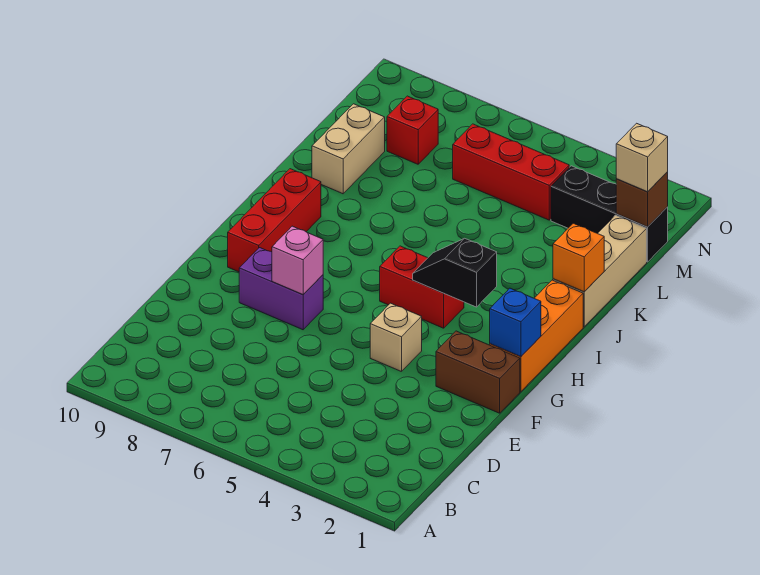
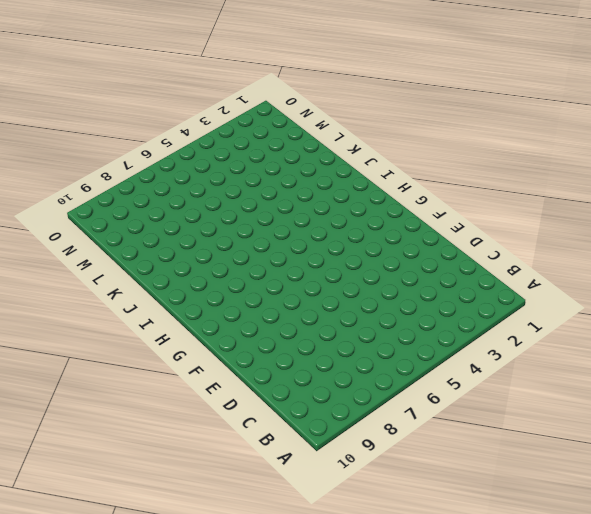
none -> brown 1x2 brick [436,331,520,413]
none -> tan 1x1 brick [370,303,422,372]
none -> purple 1x2 brick [239,248,323,330]

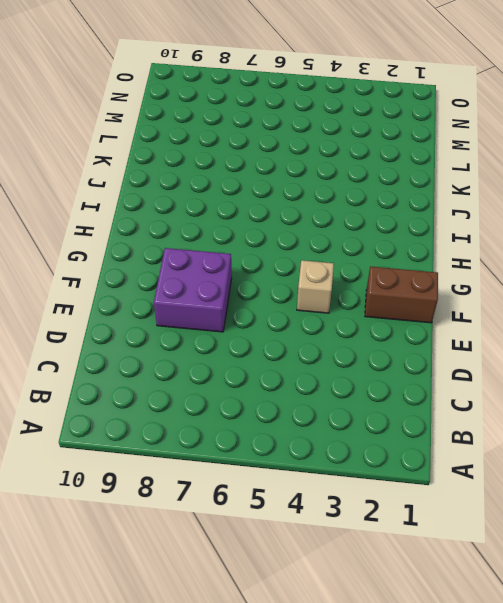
purple 2x2 brick [154,248,232,332] -> purple 1x2 brick [239,248,323,330]
none -> orange 1x3 brick [490,280,583,392]
none -> red 1x3 brick [228,169,321,272]
none -> red 1x2 brick [380,246,464,328]

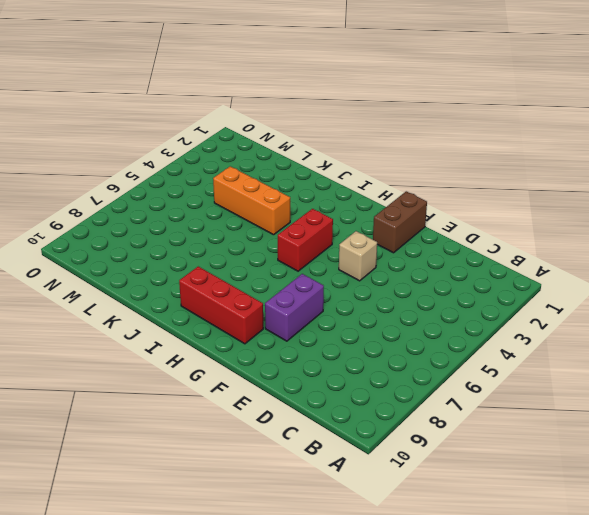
orange 1x3 brick [213,166,290,235] -> orange 1x3 brick moved to [490,280,583,392]
none -> tan 1x3 brick [553,215,647,327]
none -> tan 1x2 brick [312,104,385,194]
none -> black 1x3 brick [551,166,668,262]

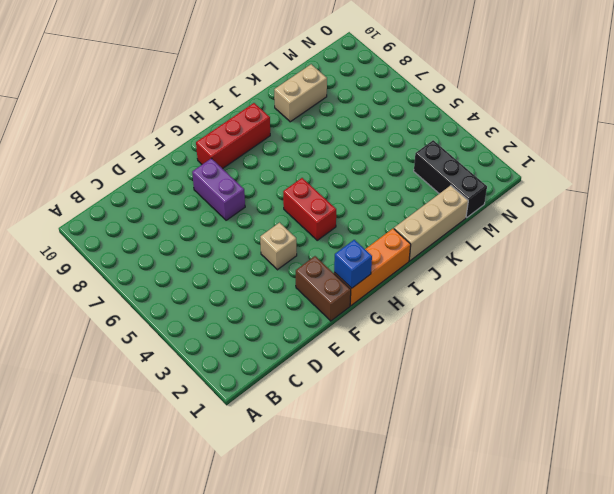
none -> red 1x3 brick [453,124,569,220]
none -> red 1x1 brick [387,96,438,164]
none -> pink 1x1 brick [272,226,323,295]

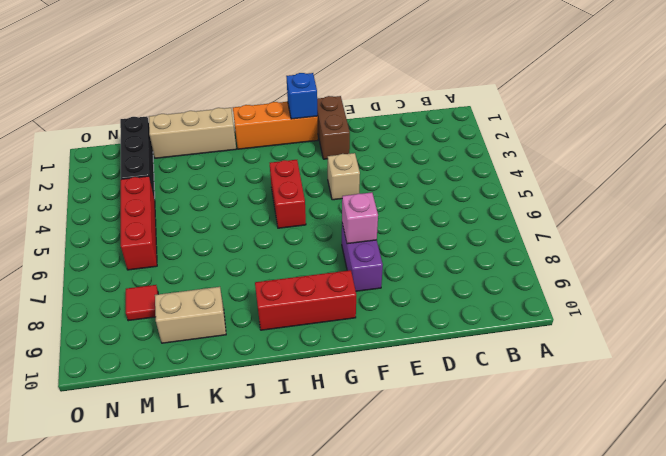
red 1x1 tile [126,285,158,321] -> red 1x1 brick [387,96,438,164]
none -> black 1x2 slope [413,238,497,307]
none -> orange 1x1 brick [553,223,604,292]
none -> brown 1x1 brick [616,172,668,227]

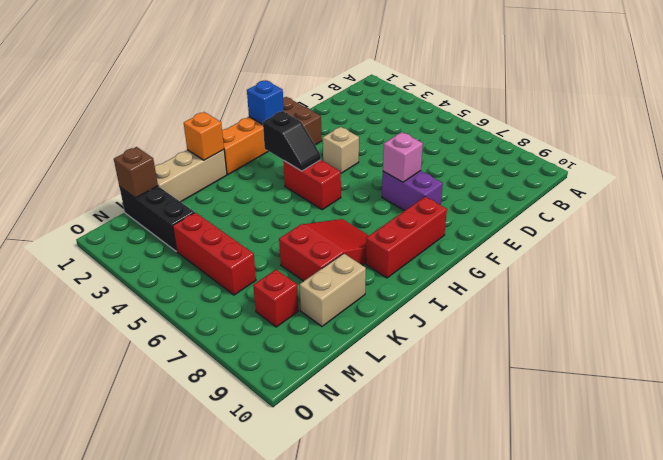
red 2x3 slope [279,219,369,281] -> none
none -> tan 1x1 brick [616,123,668,192]

